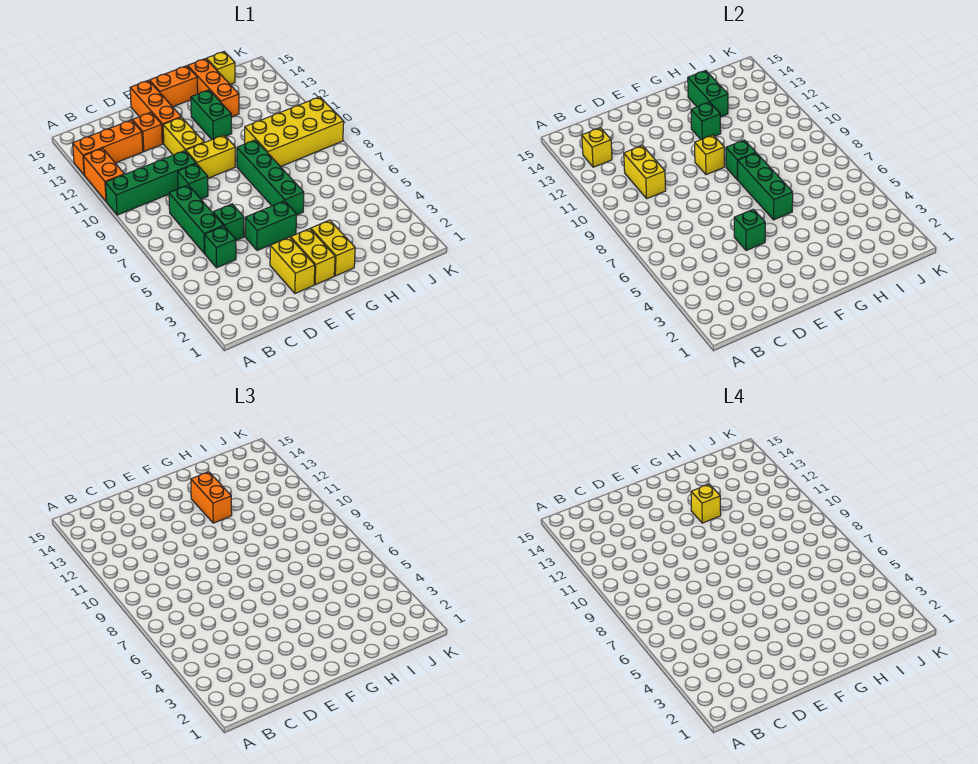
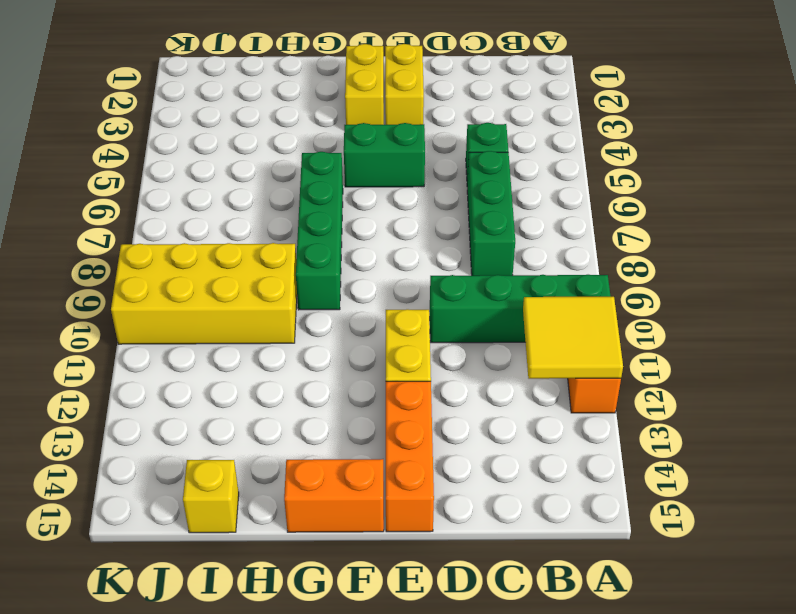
yellow 2x2 tile [523,297,623,379] -> none
none -> orange 1x3 brick [73,120,143,175]
none -> green 1x1 brick [213,204,244,240]
none -> green 1x1 brick [178,164,208,199]
none -> orange 1x1 brick [132,113,162,151]

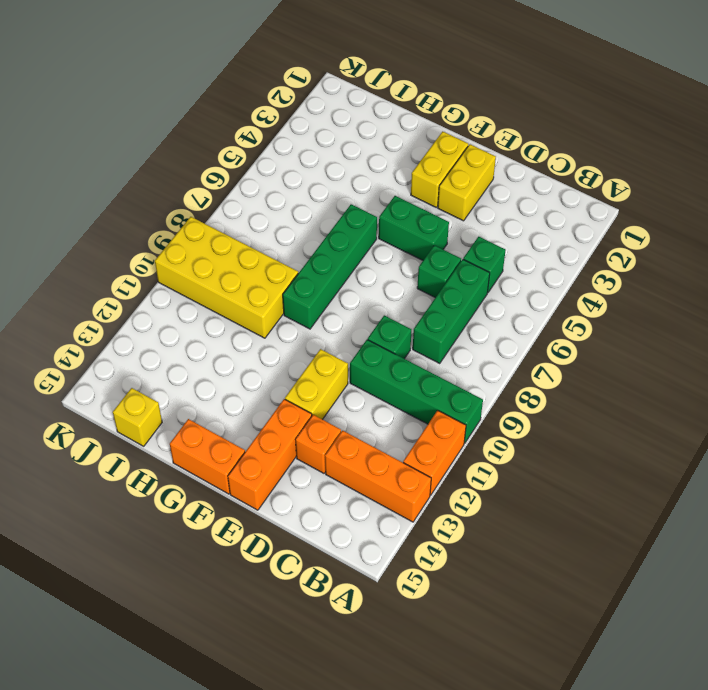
none -> yellow 1x2 brick [186,135,235,178]
none -> yellow 1x2 brick [311,220,355,276]
none -> green 1x2 brick [191,90,232,139]
none -> orange 1x3 brick [188,59,239,117]

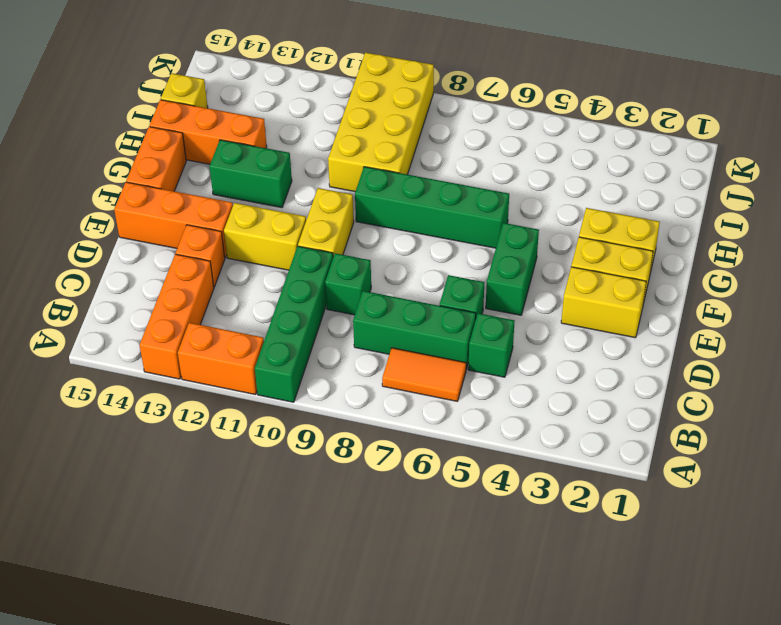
orange 1x2 tile [382,348,466,401] -> none
none -> yellow 1x1 brick [582,128,612,167]
none -> yellow 1x2 brick [624,146,666,199]
none -> green 1x1 brick [734,209,765,251]
none -> yellow 1x1 brick [695,135,724,175]

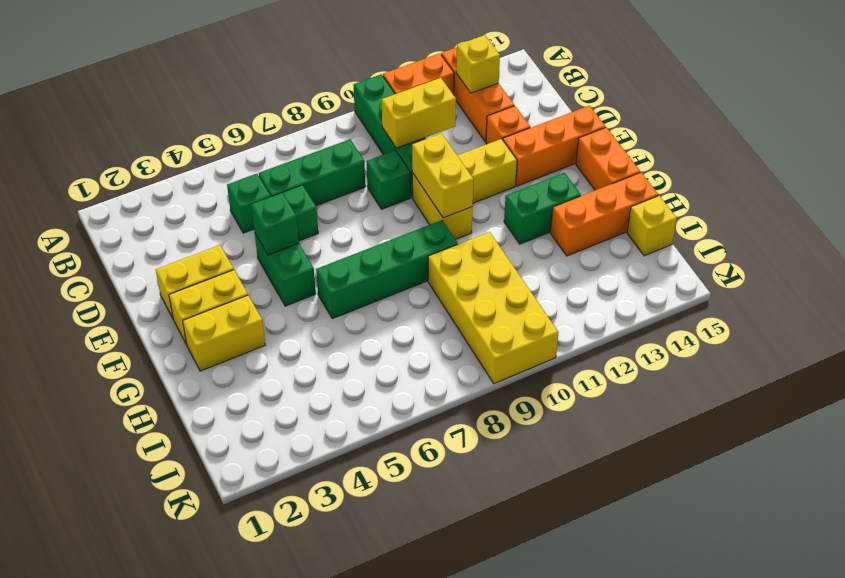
yellow 1x2 brick [412,134,474,218] -> yellow 1x1 brick [695,135,724,175]
none -> green 1x3 brick [737,153,793,220]
none -> green 1x1 brick [726,140,756,179]
none -> green 1x1 brick [691,102,721,139]
none -> green 1x2 brick [688,70,728,117]

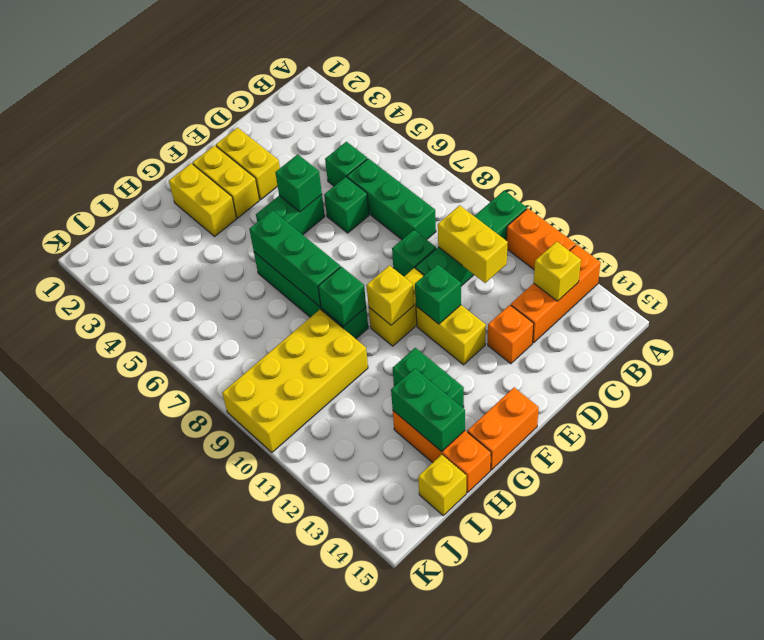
green 1x1 brick [415,264,461,324] -> green 1x1 brick moved to [691,102,721,139]
none -> orange 1x3 brick [130,80,181,144]
none -> orange 1x2 brick [191,472,232,523]
none -> yellow 1x1 brick [691,484,721,523]

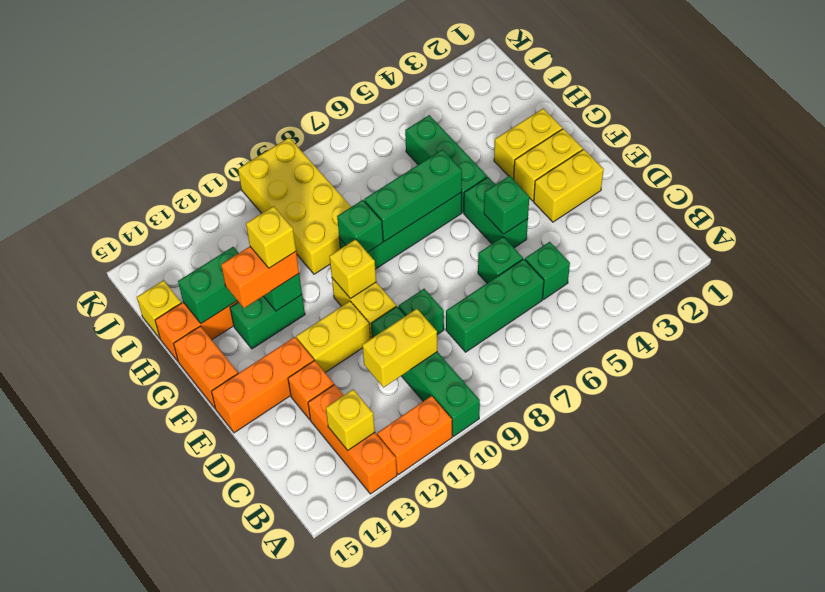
green 1x3 brick [405,115,487,212] -> none

